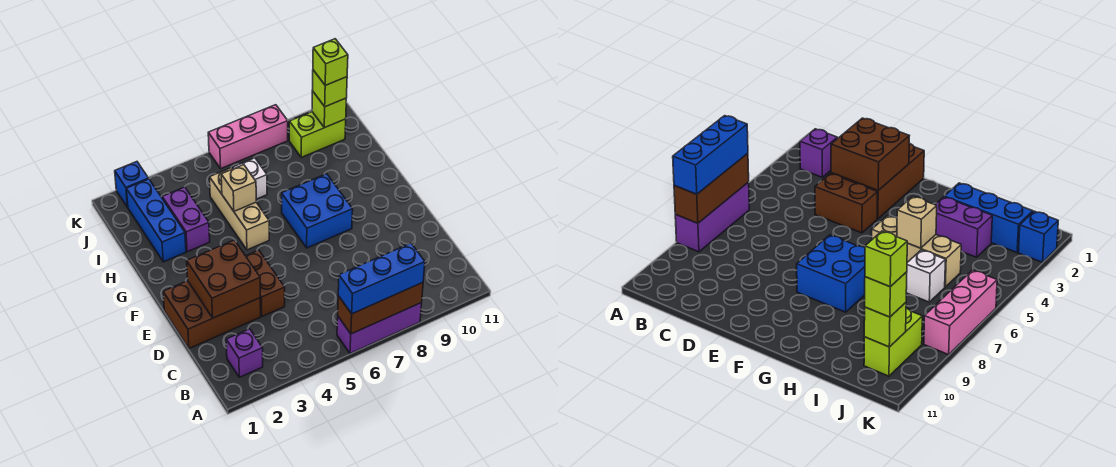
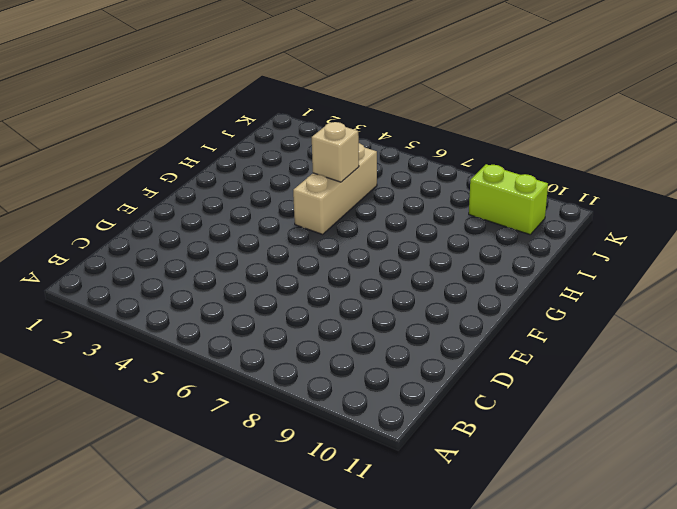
none -> purple 1x3 brick [337,303,422,354]
none -> purple 1x1 brick [226,329,263,377]
none -> brown 2x3 brick [163,281,261,349]

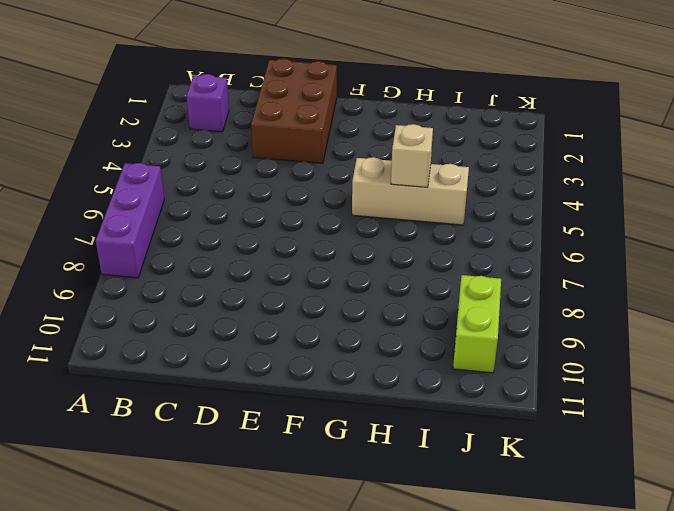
none -> brown 1x2 brick [246,250,285,316]
none -> blue 2x2 brick [282,174,353,248]
none -> blue 1x3 brick [127,179,186,262]

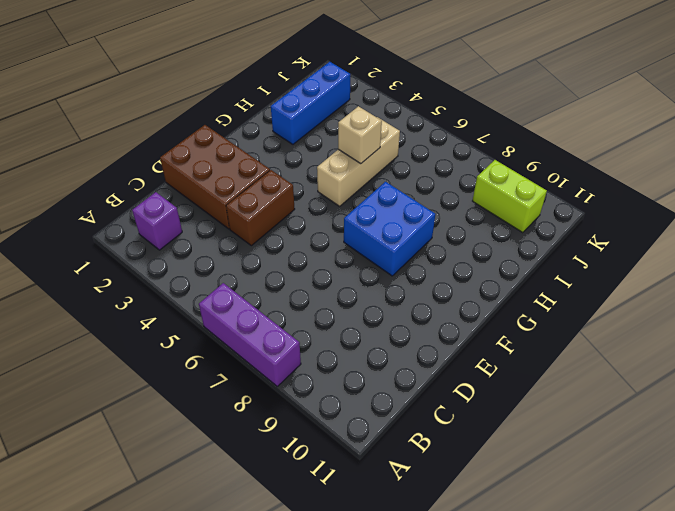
none -> purple 1x2 brick [162,187,210,252]
none -> white 1x1 brick [233,158,267,199]
none -> blue 1x1 brick [115,162,149,207]

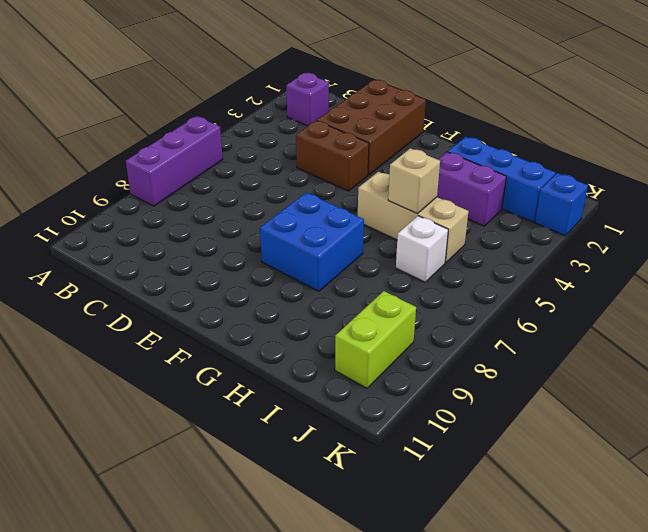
none -> pink 1x3 brick [208,105,288,168]
none -> brown 1x3 brick [338,282,423,334]
none -> brown 2x2 brick [187,240,260,318]

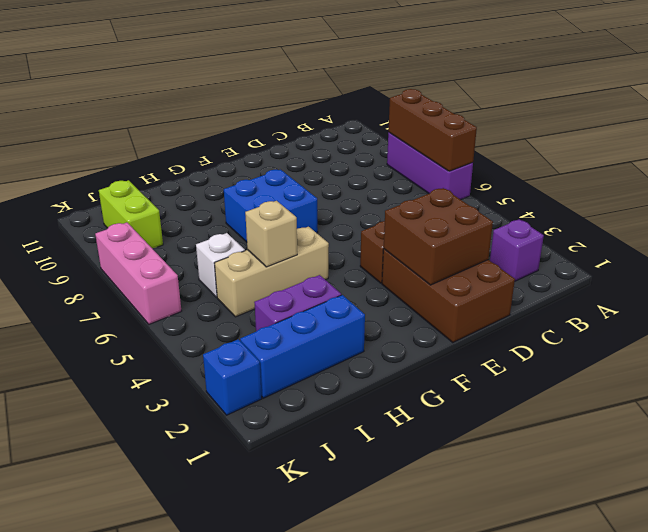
none -> lime 1x1 brick [312,91,346,128]
none -> blue 1x3 brick [338,243,425,314]
none -> lime 1x1 brick [312,70,347,107]

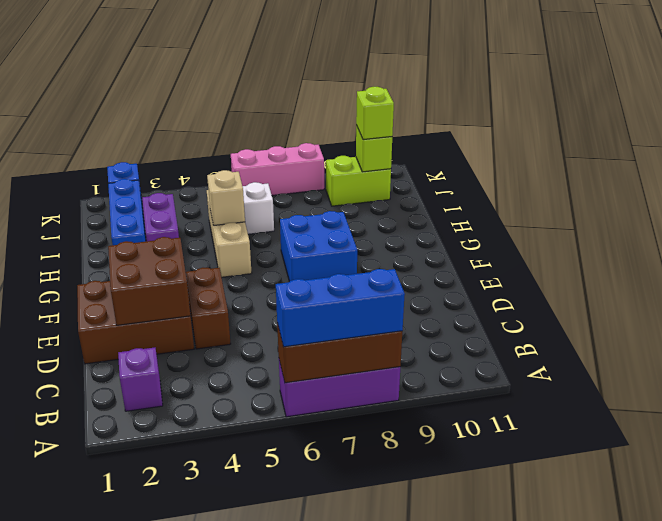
none -> lime 1x1 brick [313,39,348,85]

